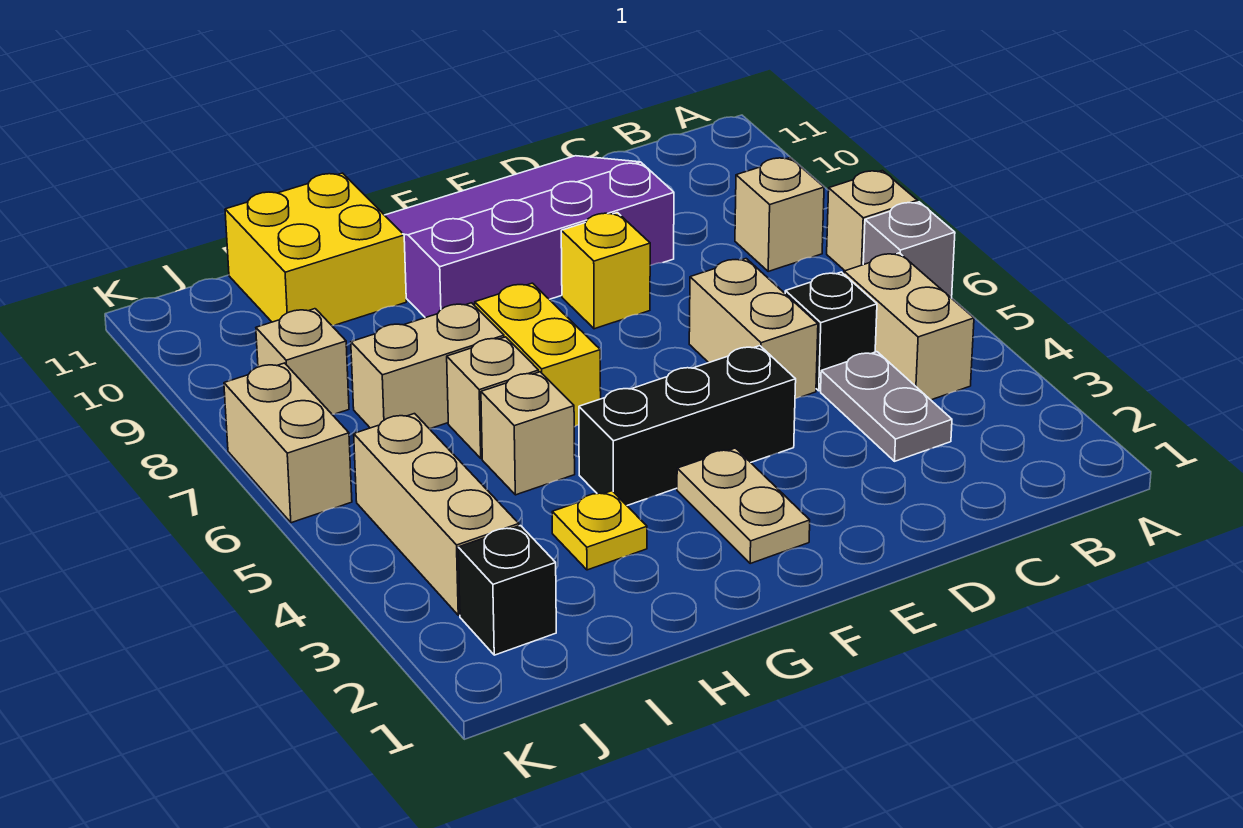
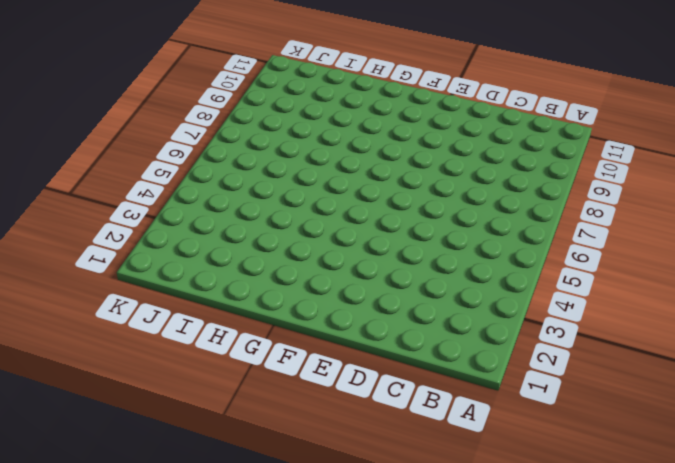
none -> grey 1x1 brick [863,202,955,298]
none -> tan 1x1 brick [827,171,917,271]
none -> tan 1x2 brick [844,253,974,400]

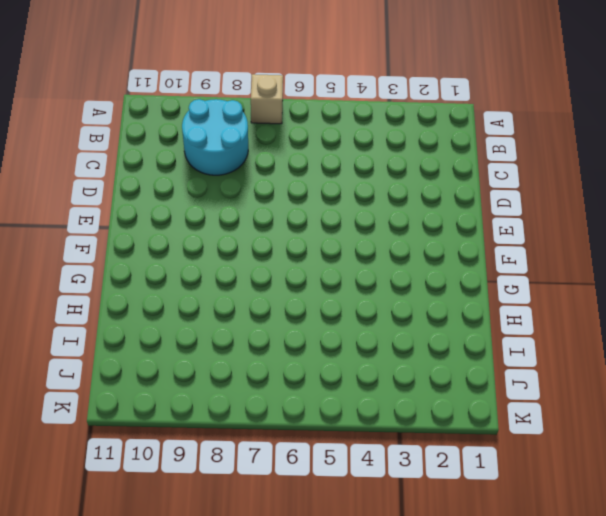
cyan 2x2 round brick [182,99,248,175] -> tan 1x1 brick [735,158,824,271]
none -> grey 1x1 brick [863,202,955,298]
none -> tan 1x2 brick [844,253,974,400]
none -> grey 1x2 plate [821,352,952,461]

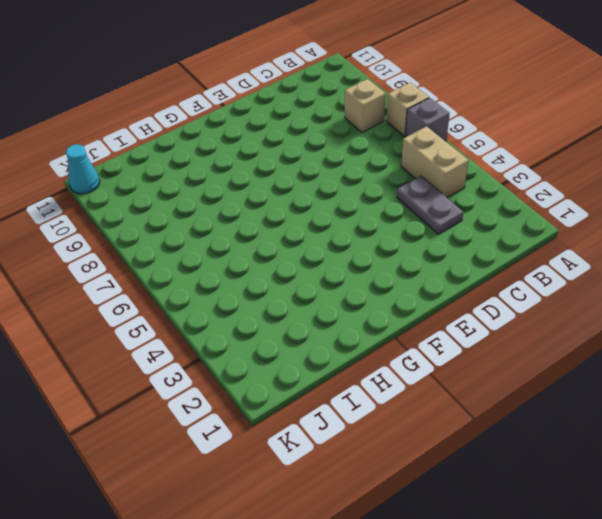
cyan 1x1 cone [66,144,100,194] -> none
none -> black 1x1 brick [785,272,877,391]
none -> tan 1x2 brick [689,259,818,399]
none -> purple 3x4 slope [385,156,674,318]

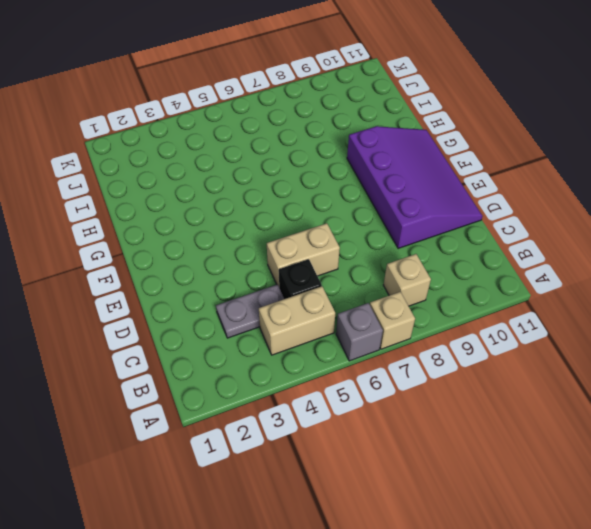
none -> black 1x3 brick [579,346,796,505]
none -> yellow 1x1 brick [561,213,650,329]
none -> tan 1x2 plate [677,448,810,563]

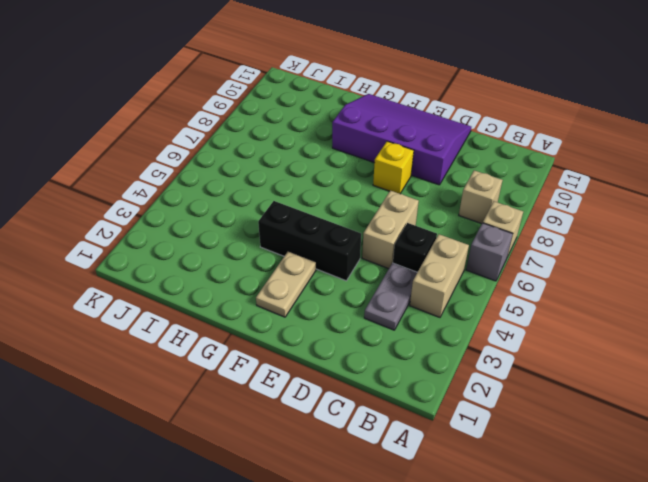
none -> yellow 1x2 brick [475,283,601,427]
none -> yellow 1x1 plate [552,491,647,570]
none -> tan 1x1 brick [481,372,575,495]

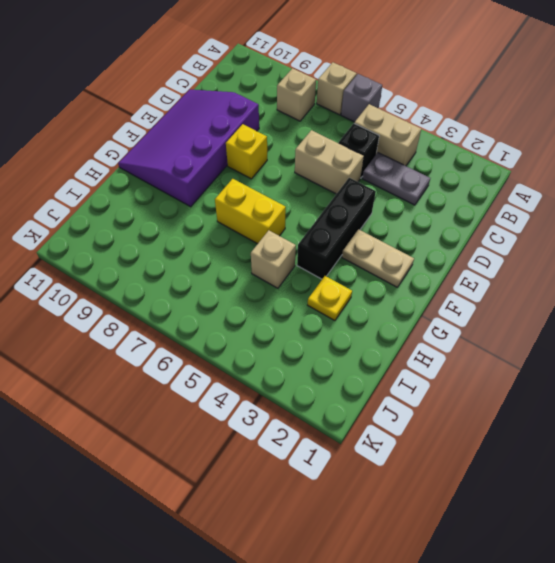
none -> tan 1x1 brick [447,337,539,458]
none -> tan 1x2 brick [351,303,504,429]
none -> yellow 2x2 brick [225,173,406,326]

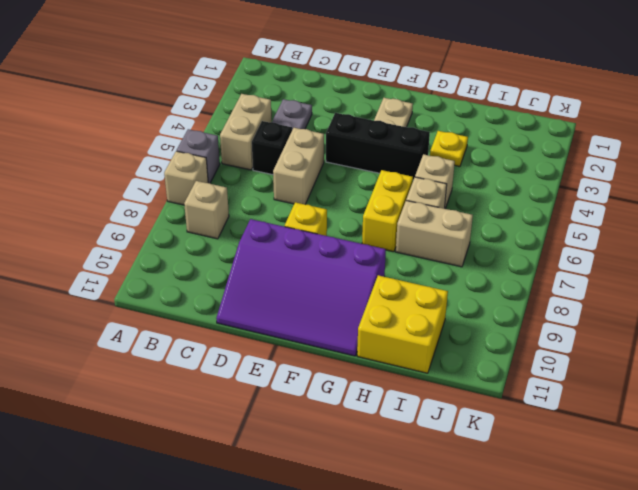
none -> black 1x1 brick [458,526,556,655]
none -> tan 1x3 brick [354,414,519,615]
none -> tan 1x1 brick [256,309,349,414]

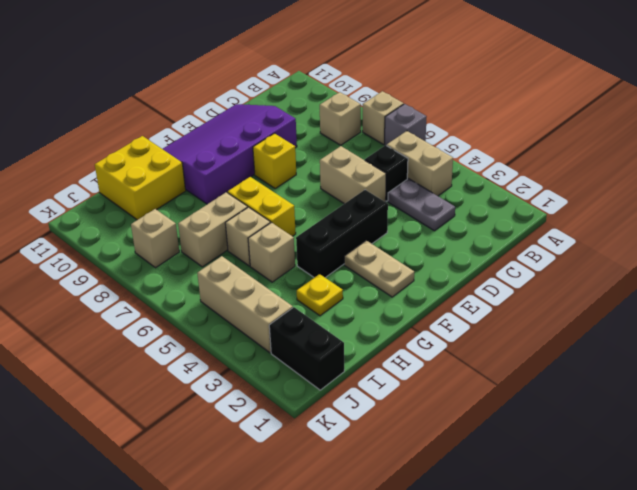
black 1x2 brick [269,307,344,390] -> black 1x1 brick [458,526,556,655]
none -> tan 1x2 brick [224,363,352,523]

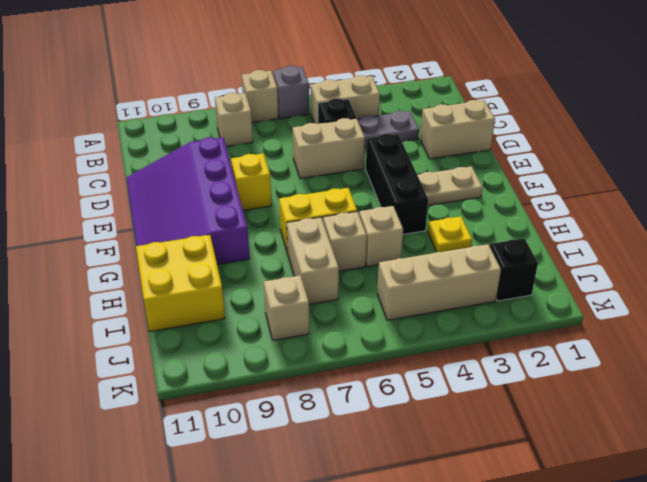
tan 1x2 brick [420,100,495,159] -> tan 1x2 brick moved to [224,363,352,523]

